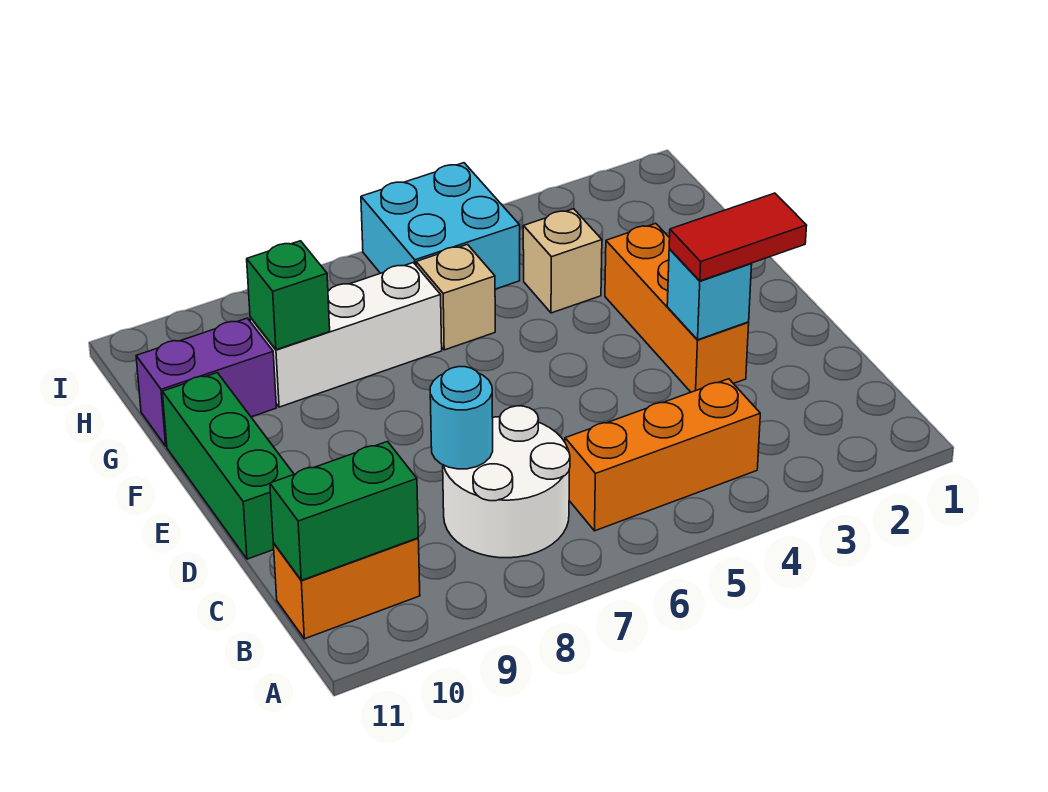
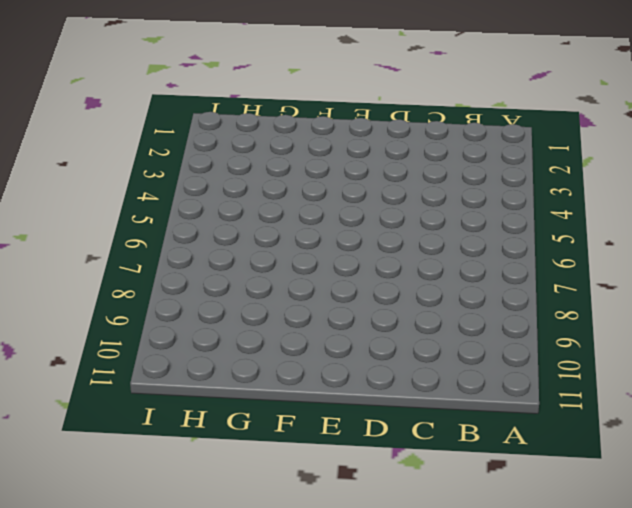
none -> orange 1x3 brick [565,379,760,531]
none -> white 2x2 round brick [443,406,570,558]
none -> orange 1x2 brick [273,538,420,639]

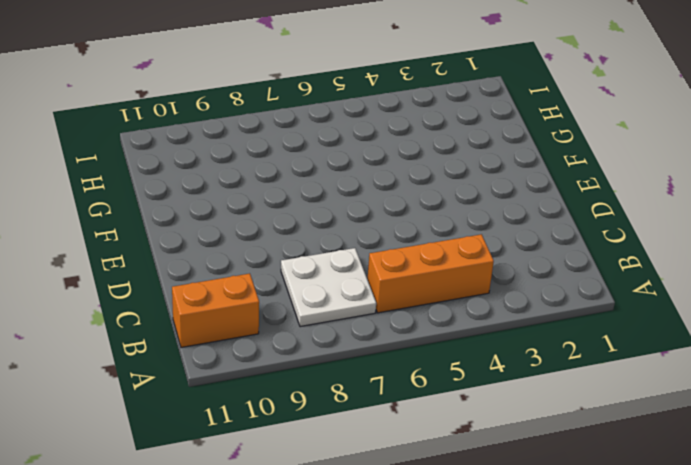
white 2x2 plate [281,248,376,327] -> white 2x2 round brick [443,406,570,558]
none -> orange 1x3 brick [605,223,749,392]
none -> green 1x3 brick [162,373,294,559]
none -> tan 1x1 brick [523,209,602,313]

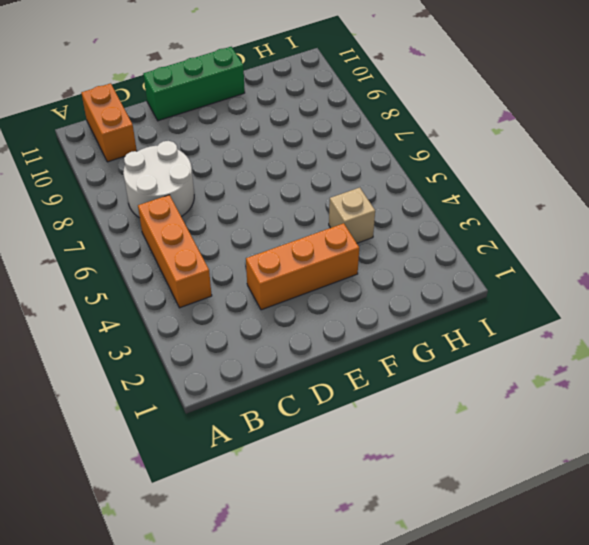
none -> tan 1x1 brick [416,244,495,350]
none -> white 1x3 brick [250,263,442,407]
none -> purple 1x2 brick [136,318,276,446]

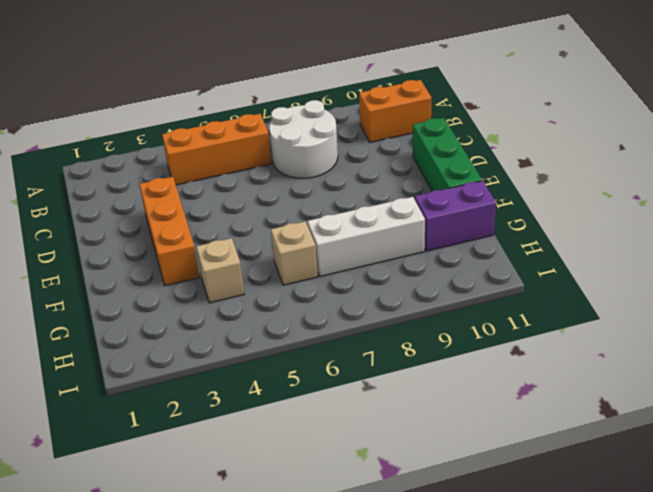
none -> cyan 2x2 brick [361,163,520,289]
none -> green 1x2 brick [270,442,418,580]
none -> cyan 1x1 round brick [430,367,493,469]

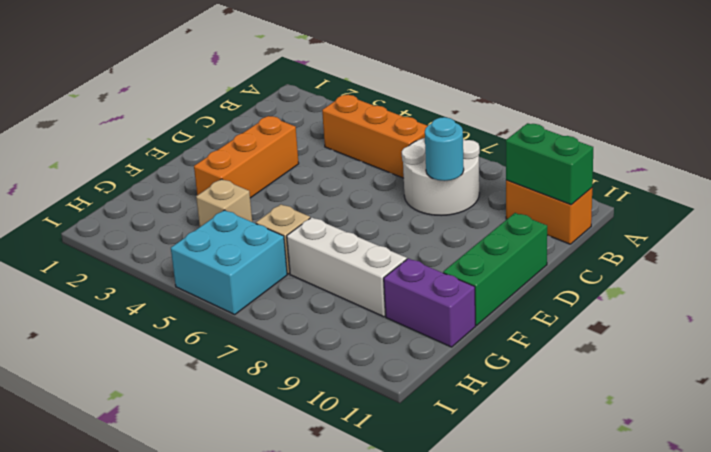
none -> cyan 1x1 brick [667,249,752,340]
none -> green 1x1 brick [247,241,330,350]
none -> red 1x2 tile [669,193,807,281]

